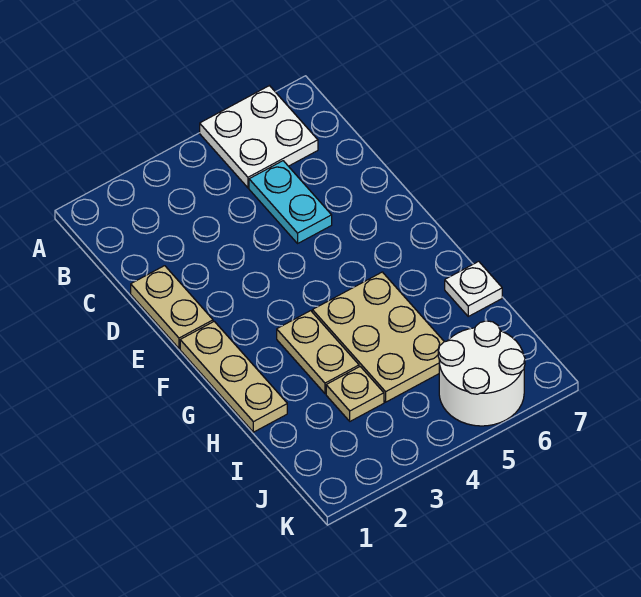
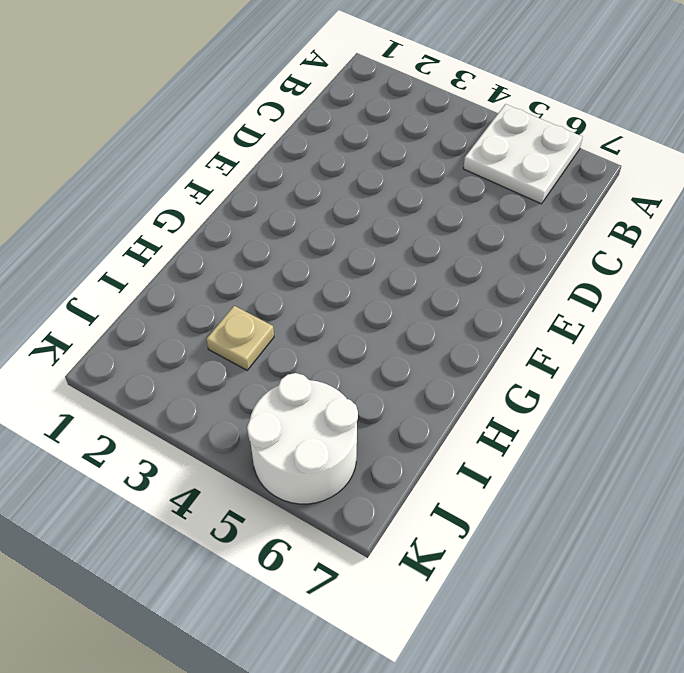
none -> cyan 1x2 plate [249,161,332,243]
none -> tan 1x2 plate [131,266,213,349]

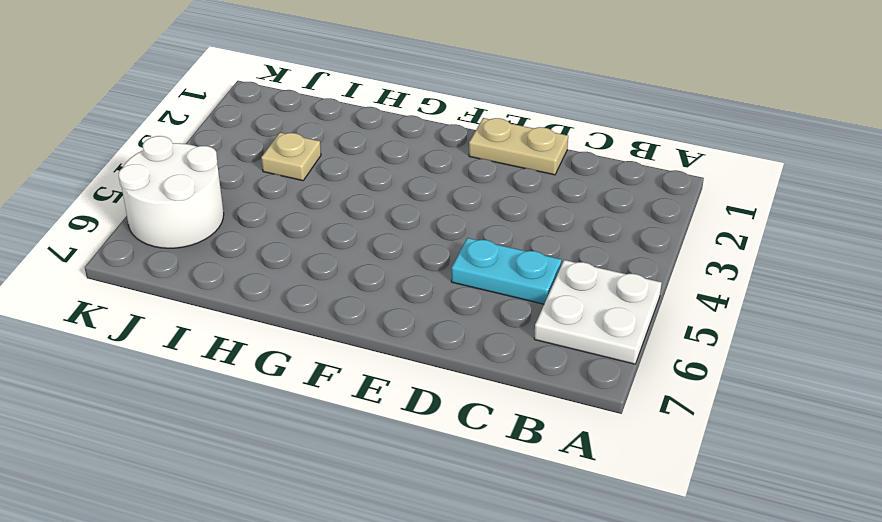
none -> tan 1x3 plate [180,321,287,432]
none -> tan 1x2 plate [277,311,359,394]

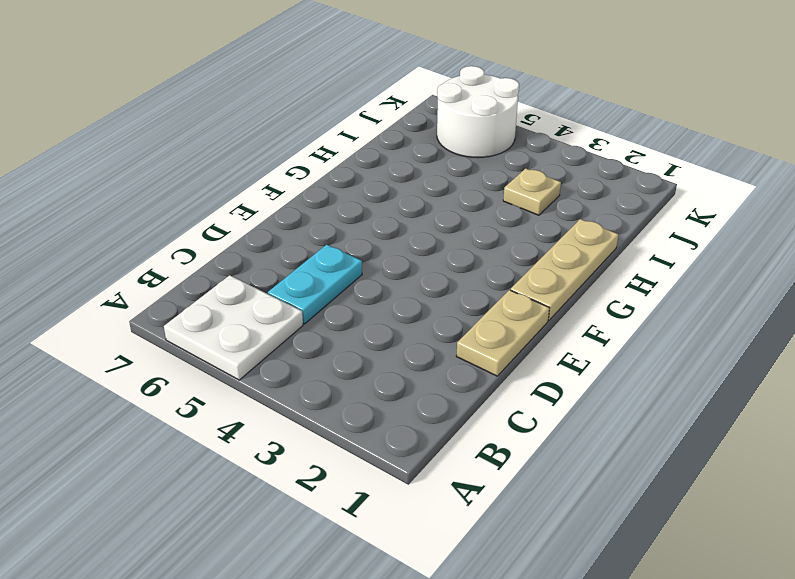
none -> tan 1x2 plate [277,311,359,394]
none -> tan 2x3 plate [312,272,444,402]

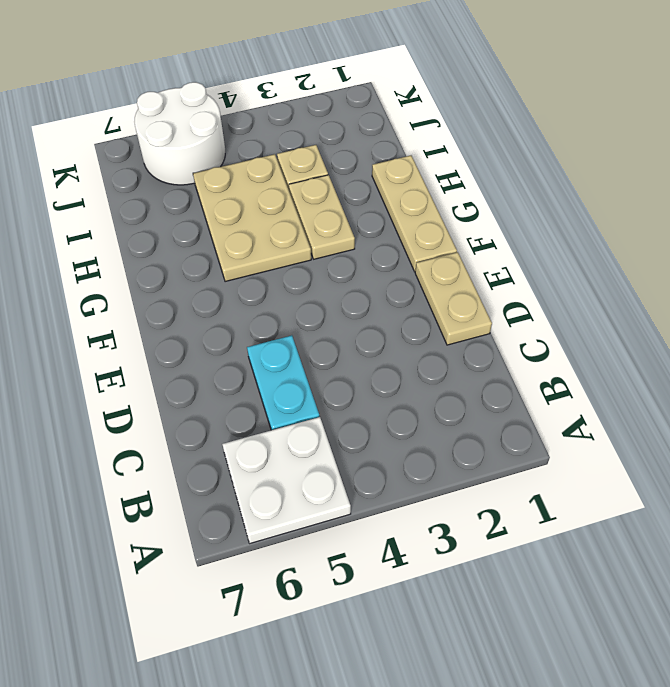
none -> white 1x1 plate [445,261,502,316]

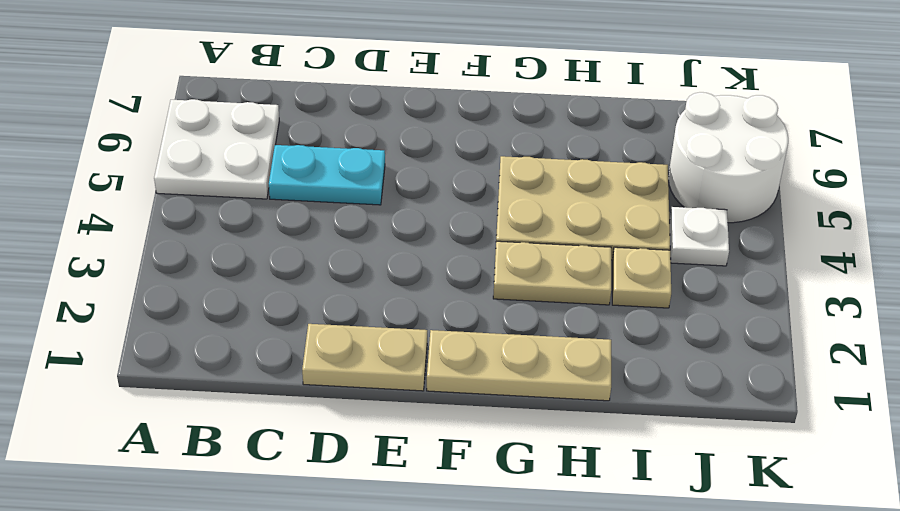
white 1x1 plate [669,207,729,266] -> white 1x1 plate moved to [445,261,502,316]

